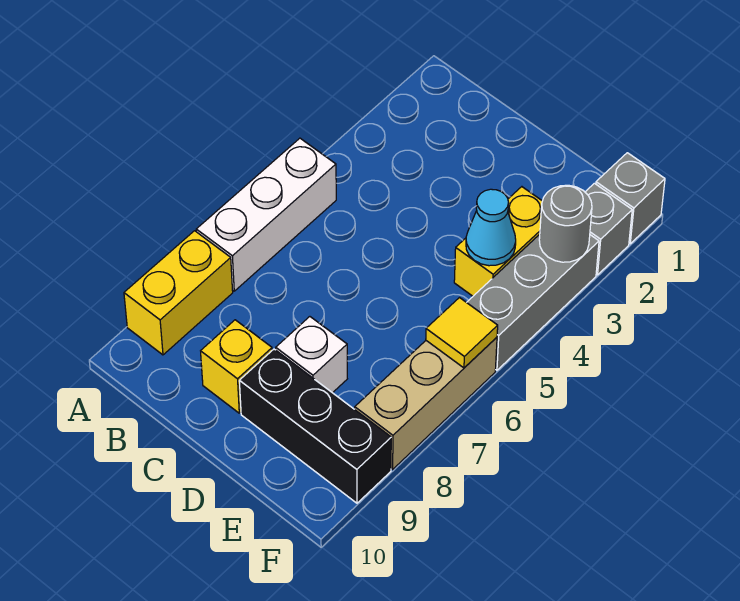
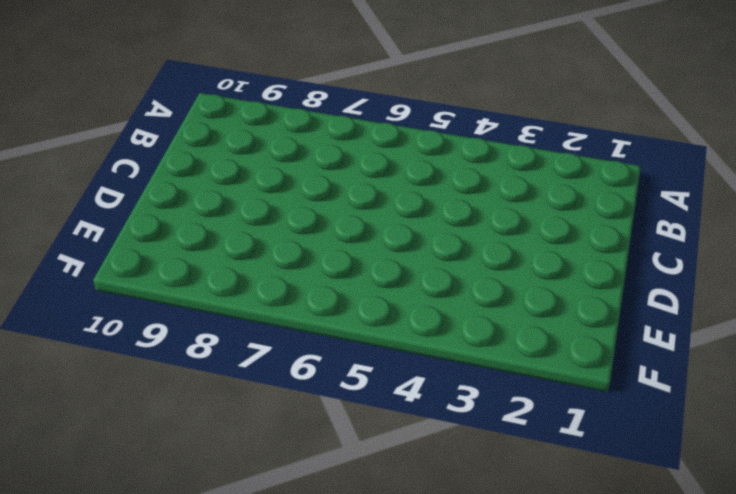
none -> white 1x3 brick [196,138,336,291]
none -> yellow 1x2 brick [124,231,233,355]
none -> yellow 1x1 brick [201,320,272,413]

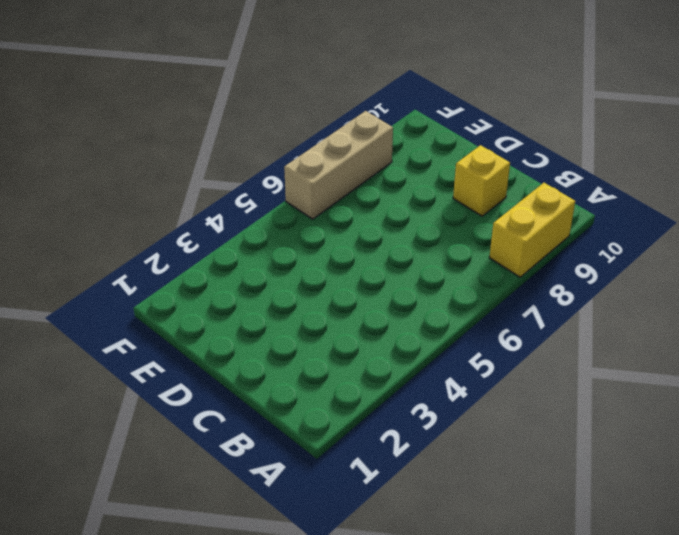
none -> white 1x3 brick [196,138,336,291]
none -> white 1x1 brick [276,317,347,393]
none -> black 1x3 brick [239,349,391,503]

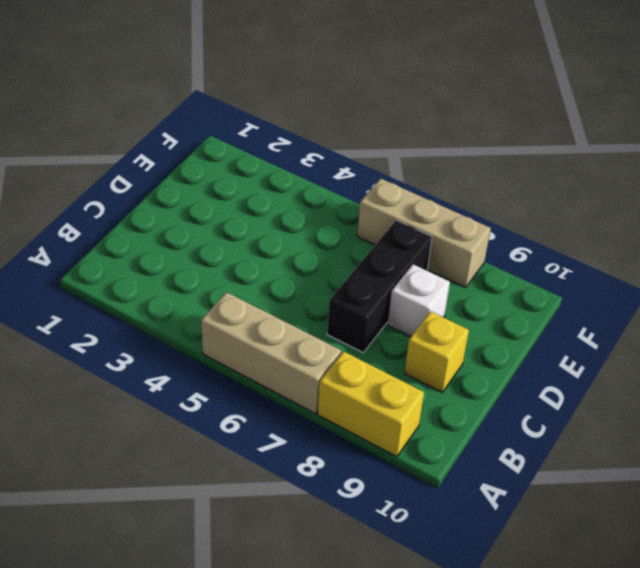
tan 1x3 brick [201,292,341,414] -> white 1x3 brick [196,138,336,291]
black 1x3 brick [327,220,432,353] -> black 1x3 brick moved to [239,349,391,503]
none -> yellow 1x2 brick [454,187,542,296]
none -> grey 1x1 brick [596,153,665,244]
none -> grey 1x1 brick [585,183,632,275]

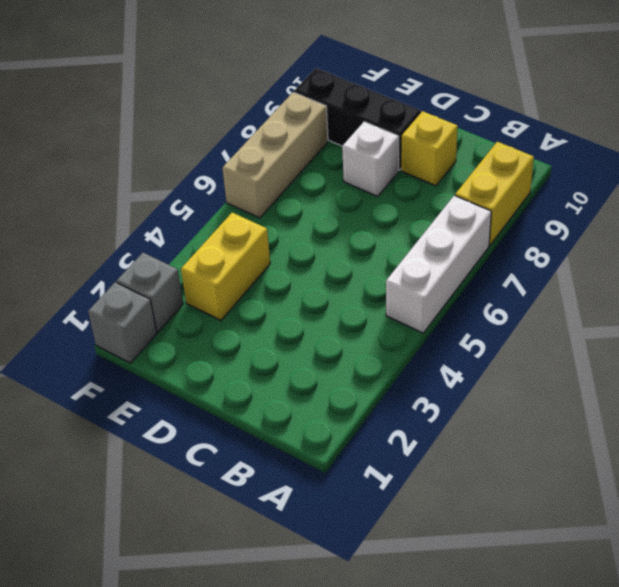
none -> grey 1x3 brick [467,234,599,370]
none -> cyan 1x1 cone [466,189,516,266]
none -> grey 1x1 round brick [539,185,592,262]

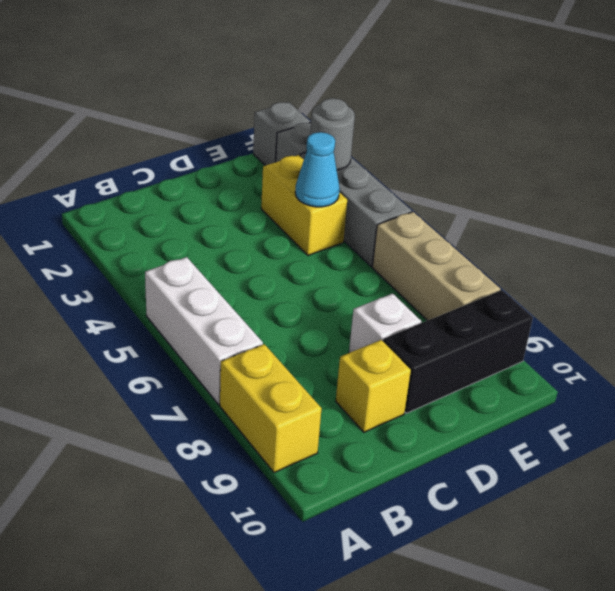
none -> yellow 1x1 tile [426,298,498,368]

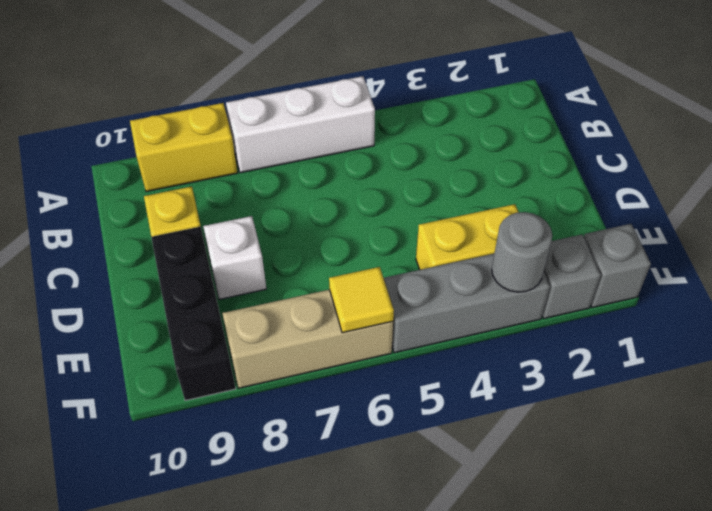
none -> cyan 1x1 cone [466,189,516,266]

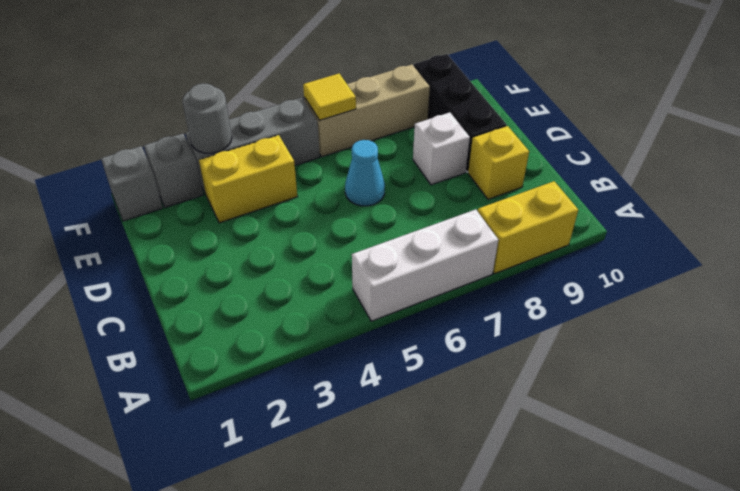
cyan 1x1 cone [345,140,385,206] -> cyan 1x1 cone moved to [466,189,516,266]

